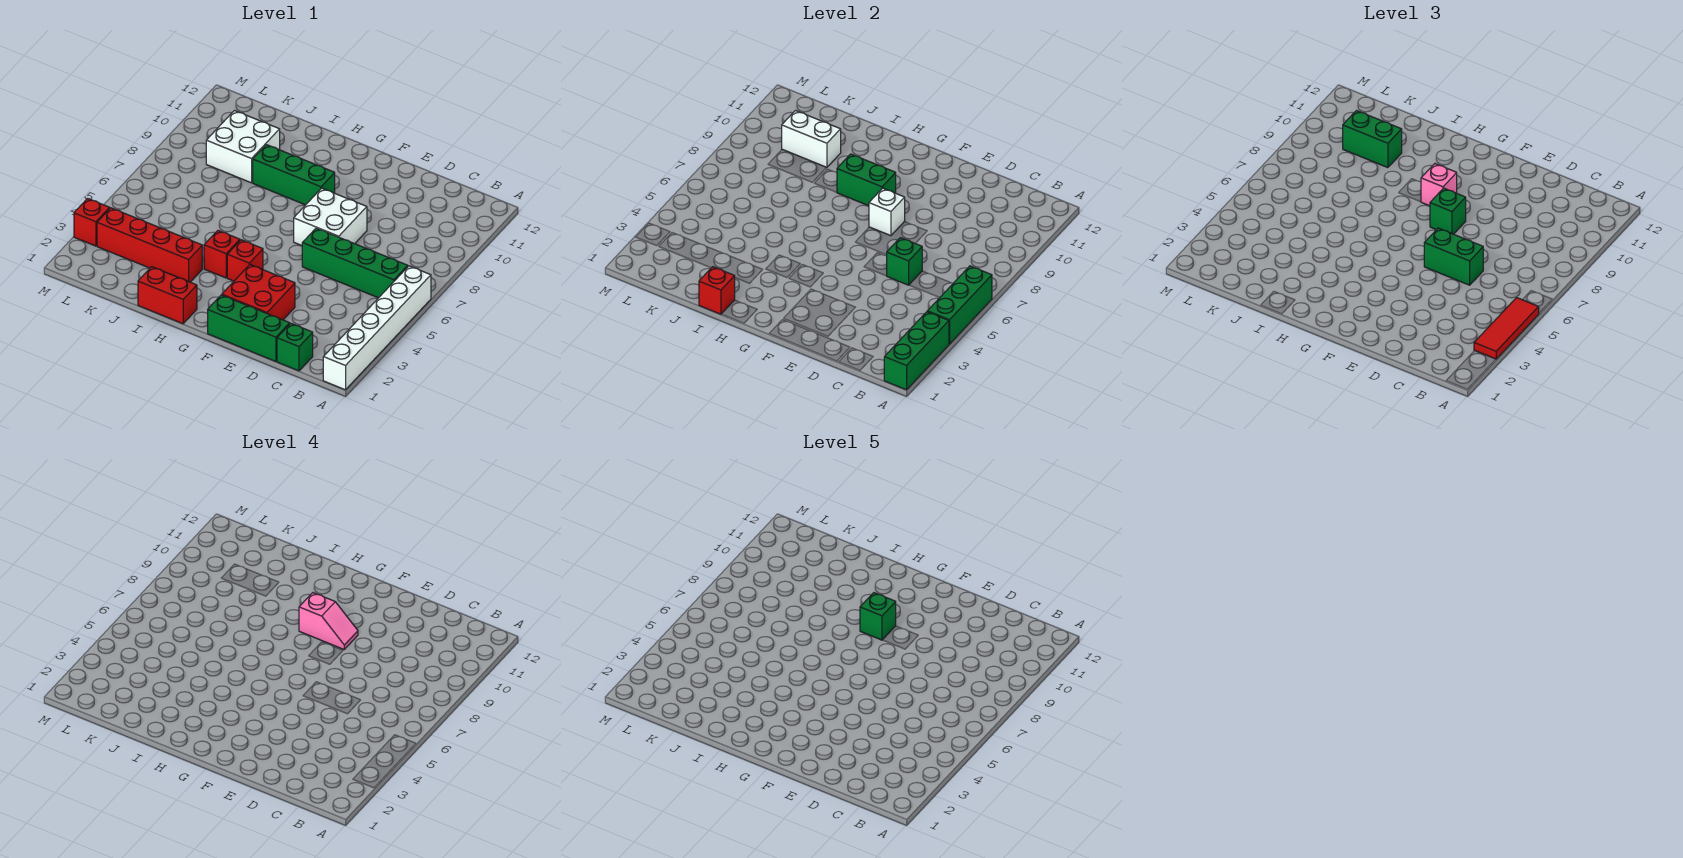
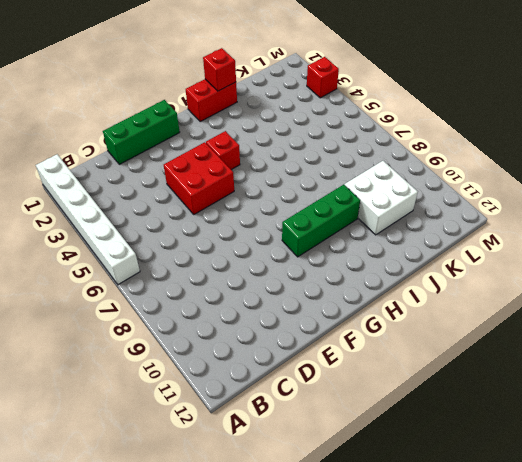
red 2x2 brick [164,142,234,214] -> red 2x2 brick moved to [222,265,295,320]
none -> green 1x4 brick [302,228,408,298]
none -> green 1x1 brick [277,323,313,371]
none -> white 2x2 brick [294,188,367,245]

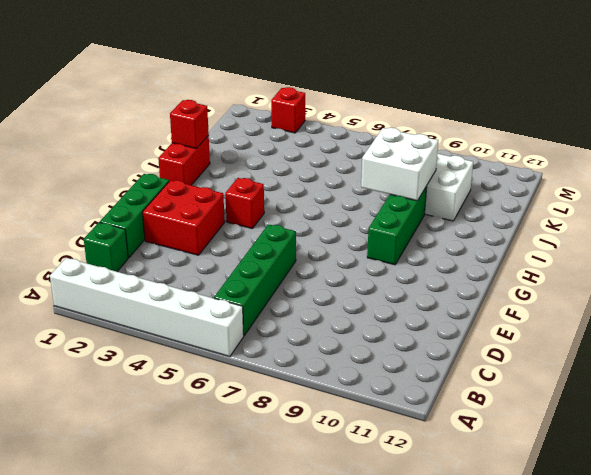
white 2x2 brick [361,128,438,201] -> white 2x2 brick moved to [294,188,367,245]
none -> red 1x1 brick [204,231,240,278]
none -> red 1x4 brick [97,208,202,282]
none -> green 1x3 brick [884,312,949,390]

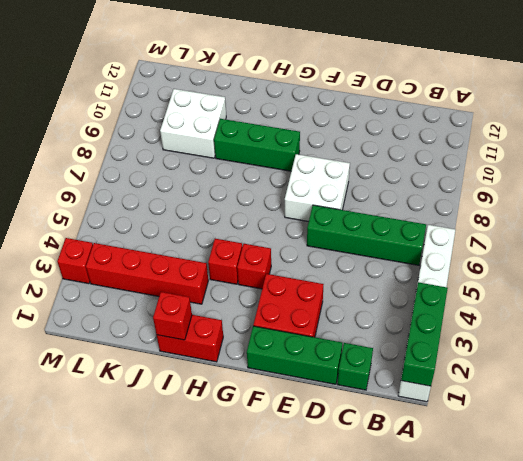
none -> green 1x3 brick [927,266,992,344]
none -> green 1x1 brick [887,238,922,285]
none -> white 1x1 brick [869,188,905,236]

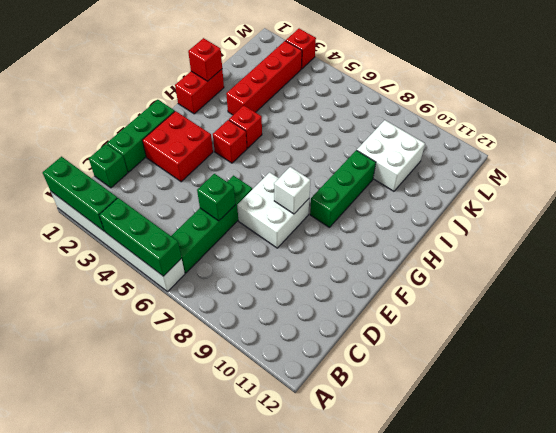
none -> green 1x2 brick [837,154,896,206]
none -> white 1x2 brick [782,111,841,168]
none -> red 1x3 tile [1474,298,1539,359]

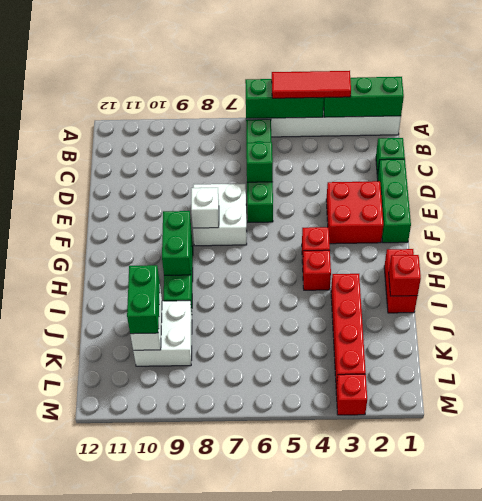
none -> green 1x2 brick [1424,228,1483,285]
none -> green 1x1 brick [1430,188,1466,234]
none -> pink 1x1 brick [1421,164,1457,206]

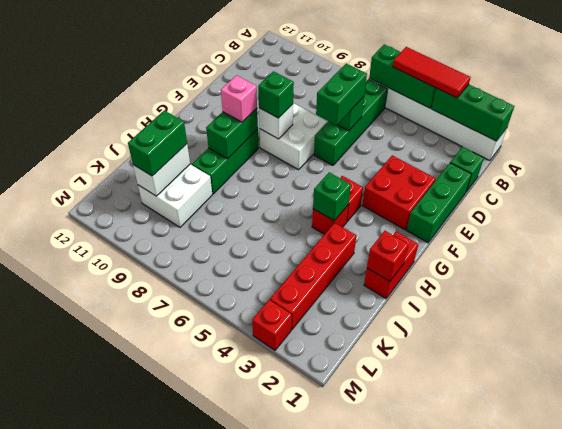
green 1x1 brick [313,172,351,221] -> green 1x1 brick moved to [860,593,896,640]
none -> pink 1x2 slope [299,593,358,649]

